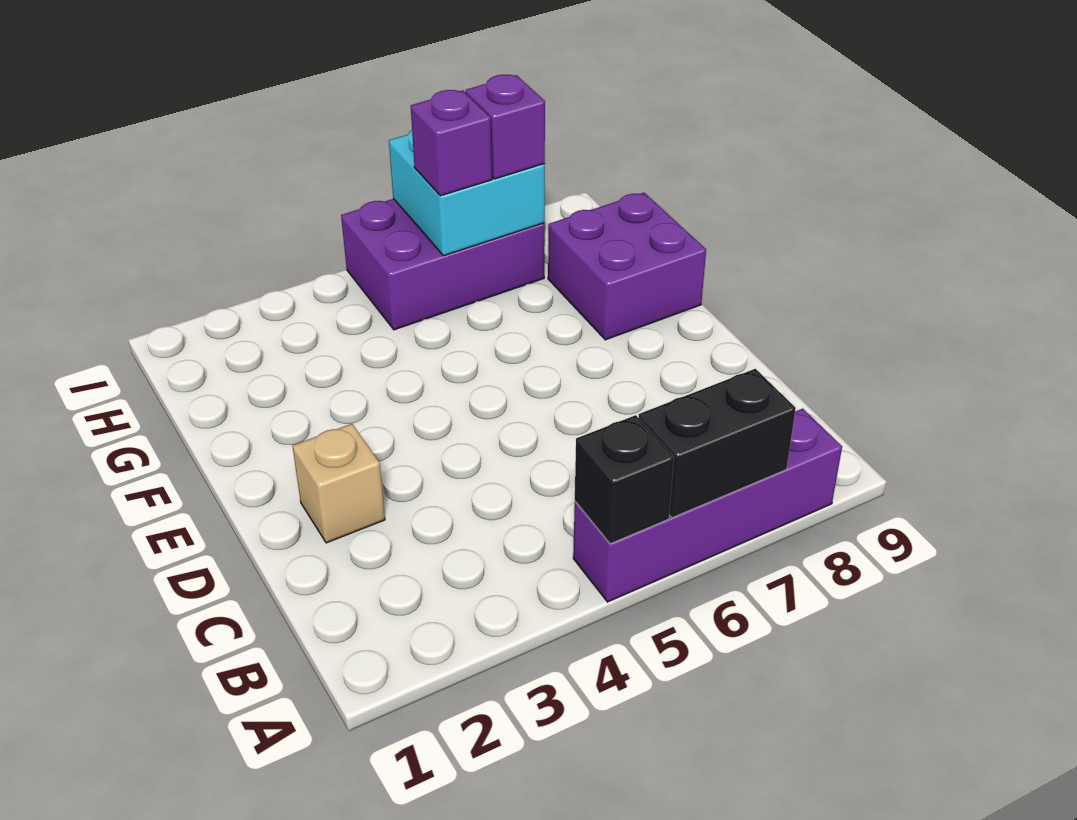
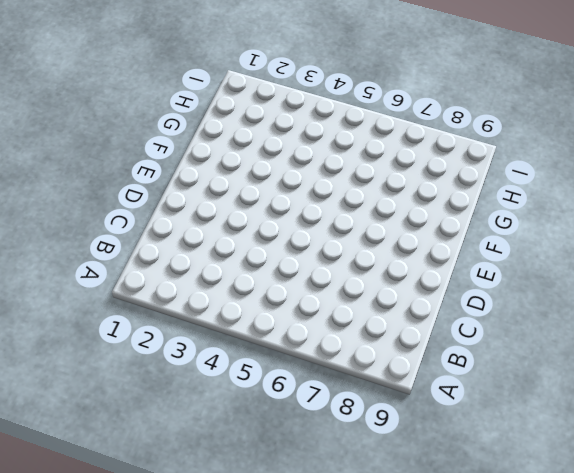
none -> purple 1x4 brick [573,409,842,602]
none -> tan 1x1 brick [292,424,385,543]

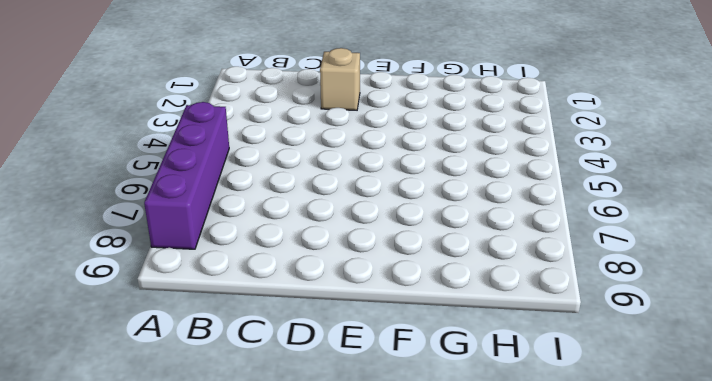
none -> purple 2x2 brick [548,193,706,340]
none -> purple 2x3 brick [341,199,545,330]

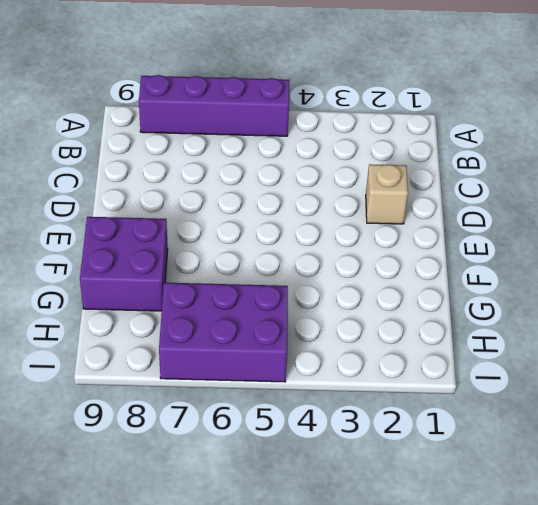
none -> black 1x1 brick [575,415,674,544]
none -> black 1x2 brick [639,369,796,518]

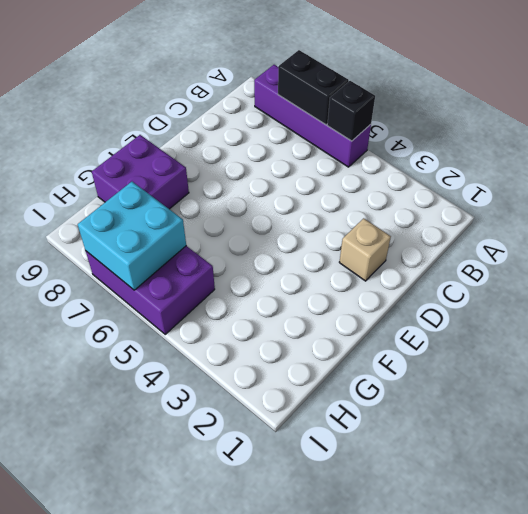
none -> purple 1x1 brick [411,90,492,196]
none -> purple 1x1 brick [466,75,545,179]

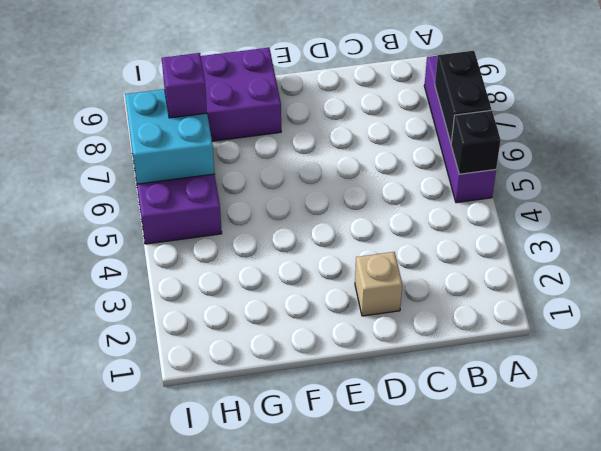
none -> purple 1x1 brick [411,90,492,196]

